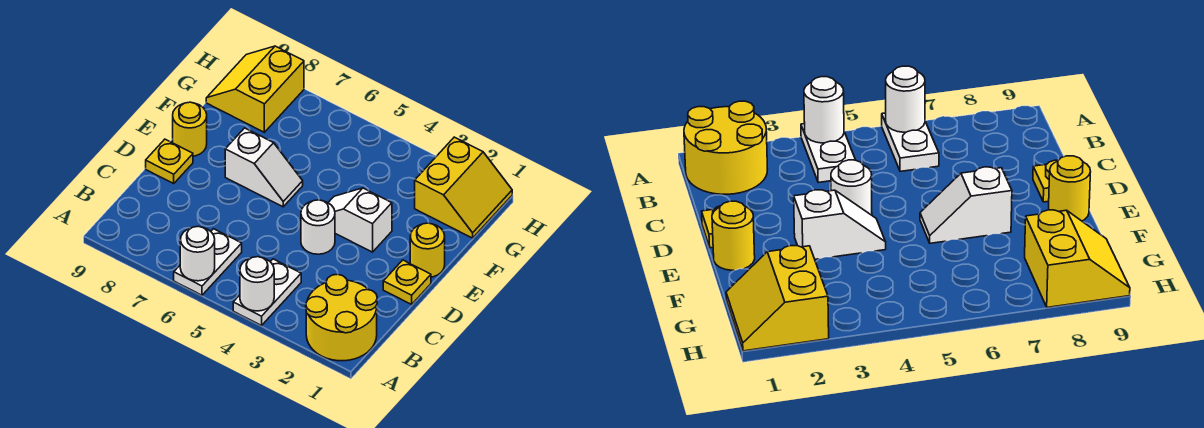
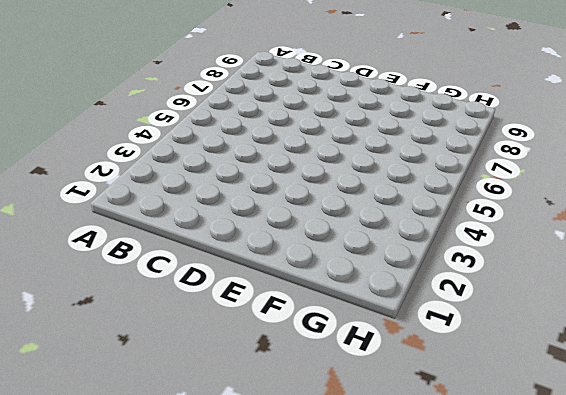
none -> yellow 2x2 round brick [306,274,377,361]
none -> white 1x2 plate [233,259,301,326]
none -> white 1x2 plate [174,229,242,295]

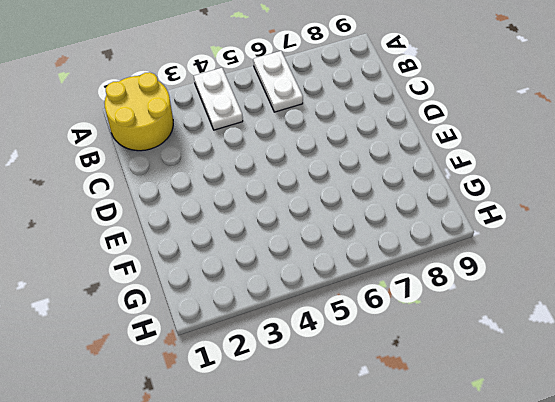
none -> yellow 1x1 plate [383,260,431,304]
none -> white 1x1 round brick [301,200,335,254]
none -> yellow 1x1 plate [146,139,193,183]

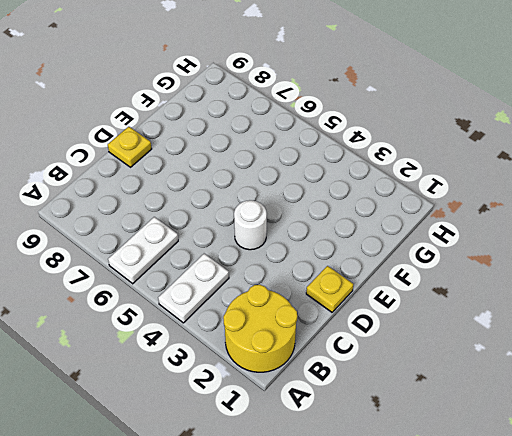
none -> yellow 1x1 round brick [410,223,445,277]
none -> white 1x2 slope [328,188,392,252]
none -> white 1x2 slope [225,128,303,207]

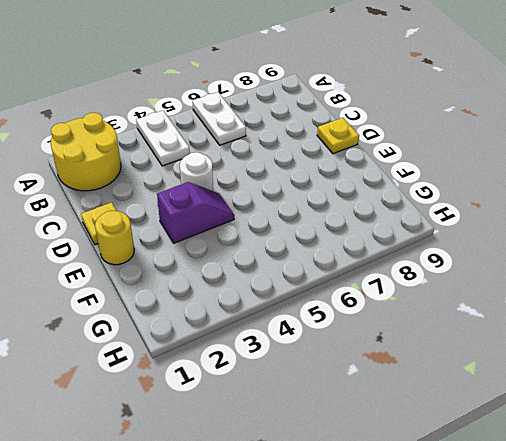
purple 1x2 slope [157,182,234,243] -> white 1x2 slope [328,188,392,252]
none -> white 1x2 slope [225,128,303,207]
none -> yellow 1x1 round brick [173,102,207,156]
none -> yellow 2x2 slope [415,137,512,238]

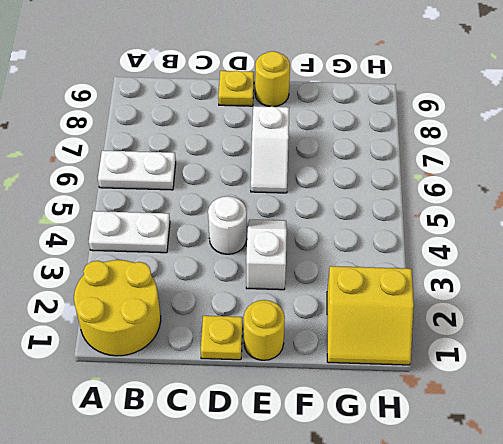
none -> yellow 2x2 slope [206,46,304,132]
none -> white 1x1 round brick [240,257,274,311]
none -> white 1x1 round brick [180,226,215,281]

